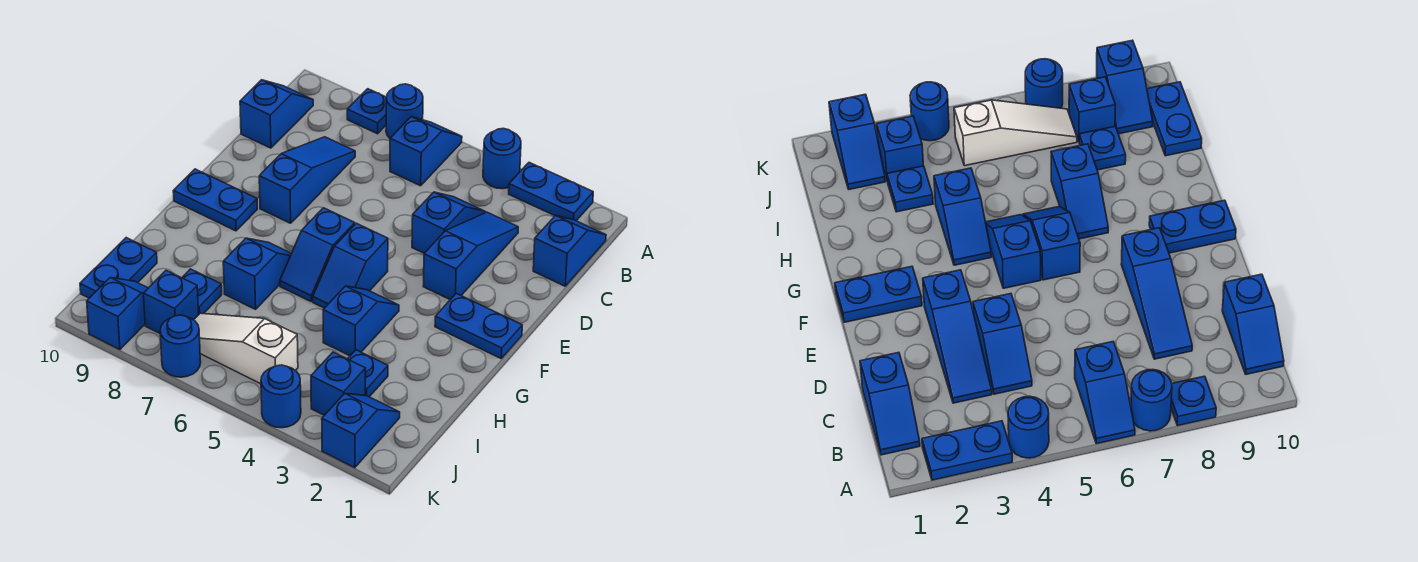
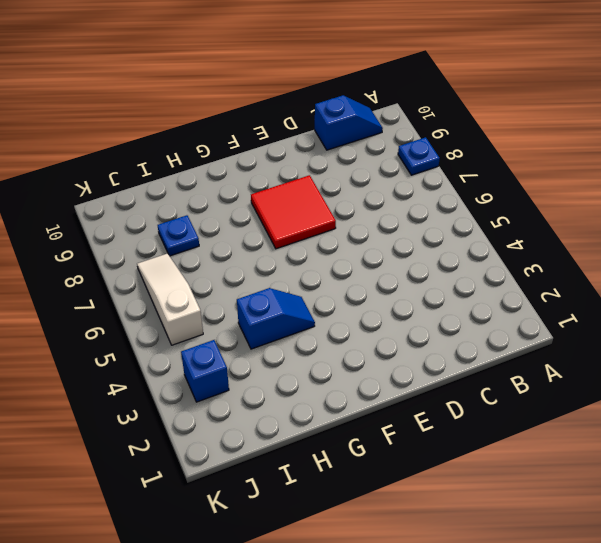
red 2x2 tile [251,175,336,249] -> blue 1x3 slope [259,137,355,223]
none -> blue 1x2 plate [509,163,593,221]
none -> blue 1x1 round brick [483,128,521,189]
none -> blue 1x2 slope [390,117,462,186]

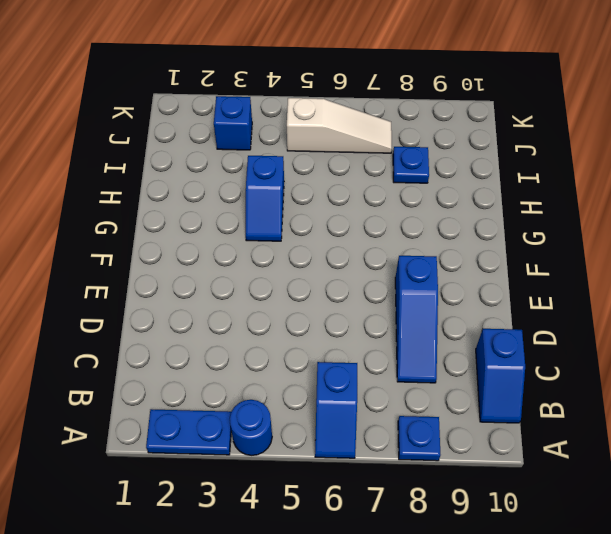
none -> blue 1x1 round brick [386,84,423,138]
none -> blue 1x2 slope [533,216,606,286]
none -> blue 1x3 slope [423,212,518,300]

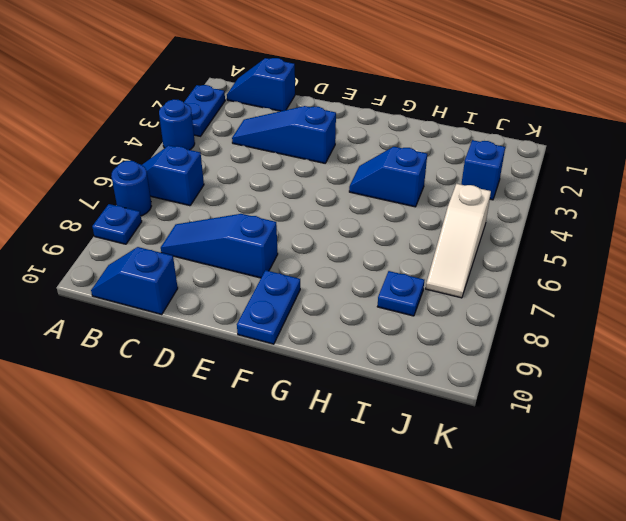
none -> blue 1x2 slope [412,192,485,253]
none -> blue 1x2 plate [435,293,522,358]
none -> blue 1x2 slope [313,223,388,308]

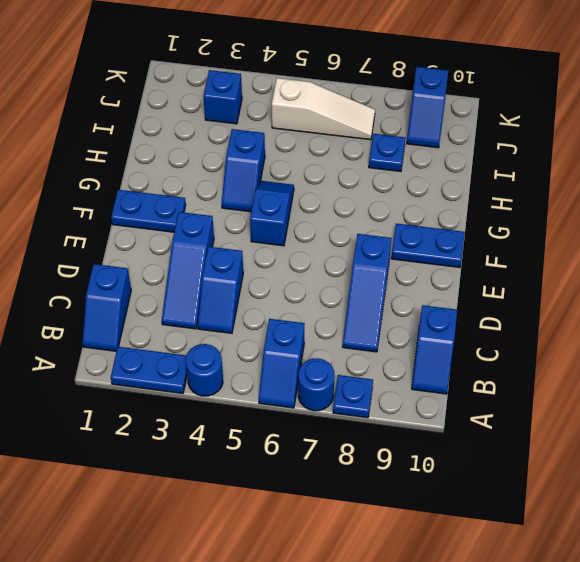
none -> blue 1x2 slope [280,208,355,301]
none -> blue 1x2 slope [223,238,291,309]
none -> blue 1x1 plate [348,350,388,397]

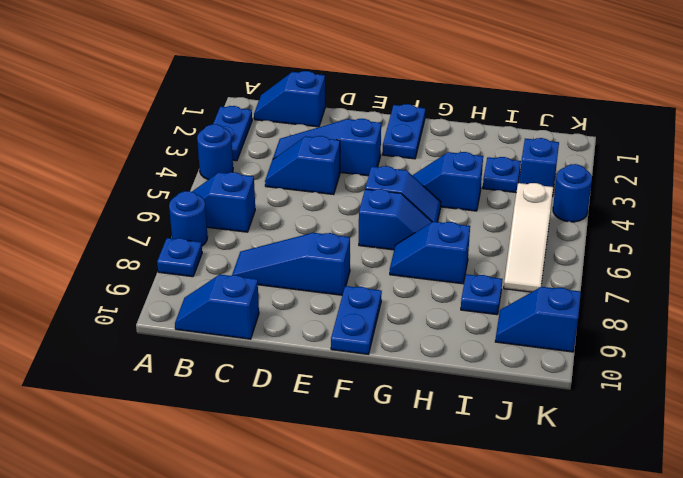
none -> blue 1x2 plate [80,238,157,298]
none -> blue 1x2 slope [322,394,400,468]
none -> blue 1x1 brick [143,270,199,333]

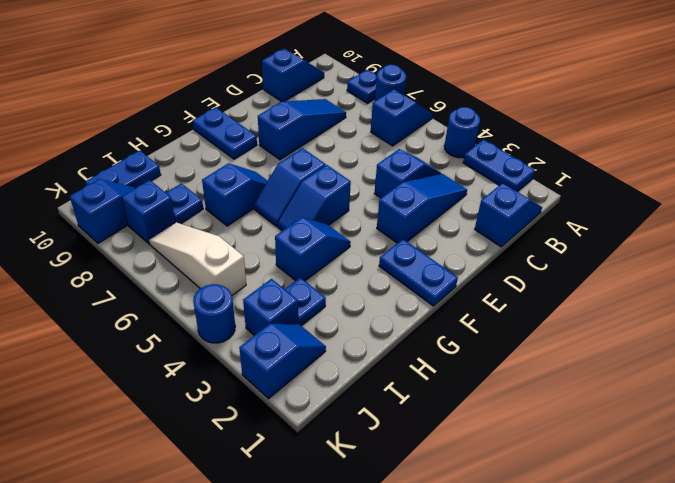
none -> blue 1x1 round brick [160,315,201,377]

